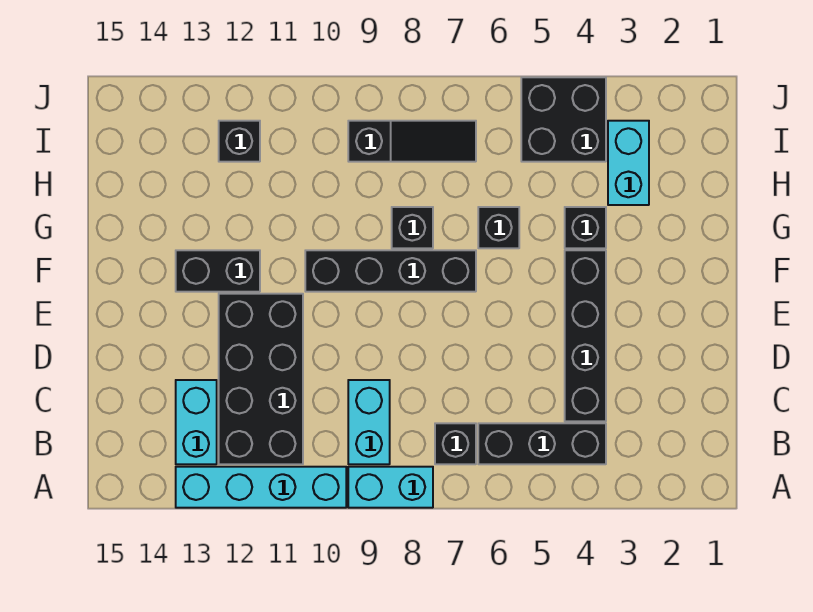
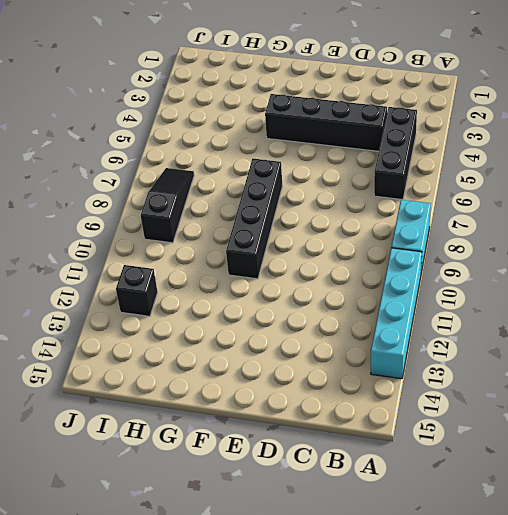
none -> black 1x1 brick [435,423,476,464]
none -> cyan 1x2 brick [348,380,390,464]
none -> black 2x4 brick [219,294,303,464]

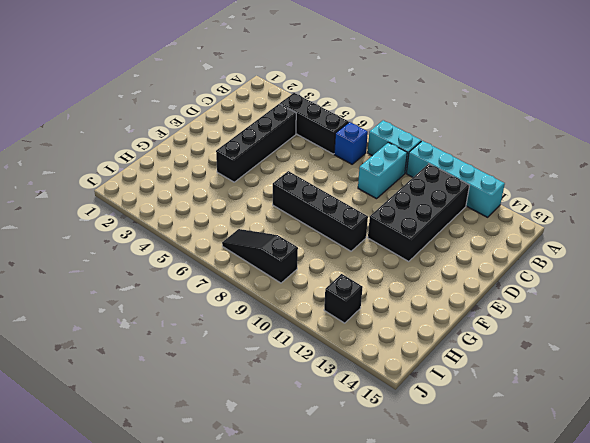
blue 1x1 brick [334,122,368,164] -> black 1x1 brick [435,423,476,464]
none -> cyan 1x2 brick [176,380,217,464]
none -> black 1x2 brick [176,250,260,292]
none -> black 1x1 brick [565,207,606,248]

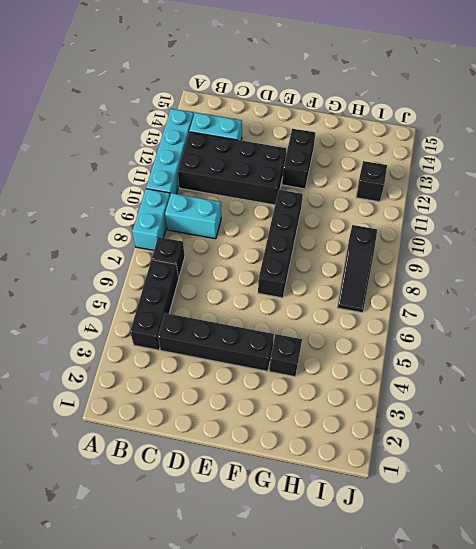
none -> black 1x1 brick [478,207,519,248]
none -> black 1x1 brick [392,207,433,248]
none -> cyan 1x2 brick [608,121,649,205]

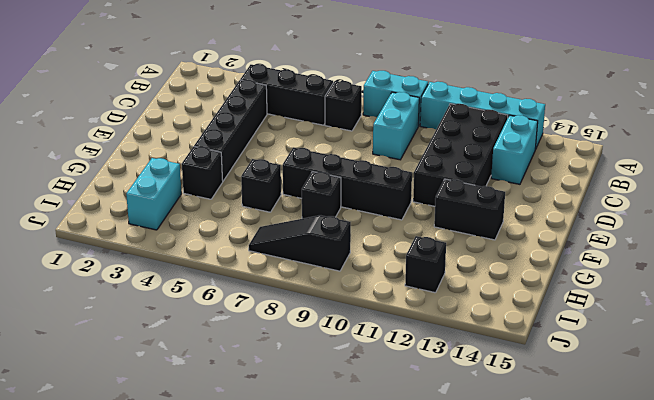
none -> black 2x2 brick [521,77,606,162]

